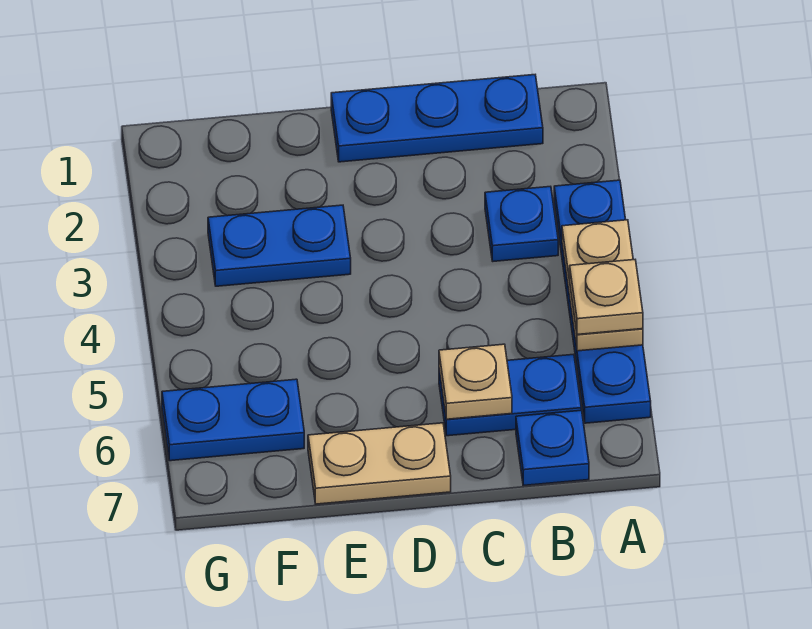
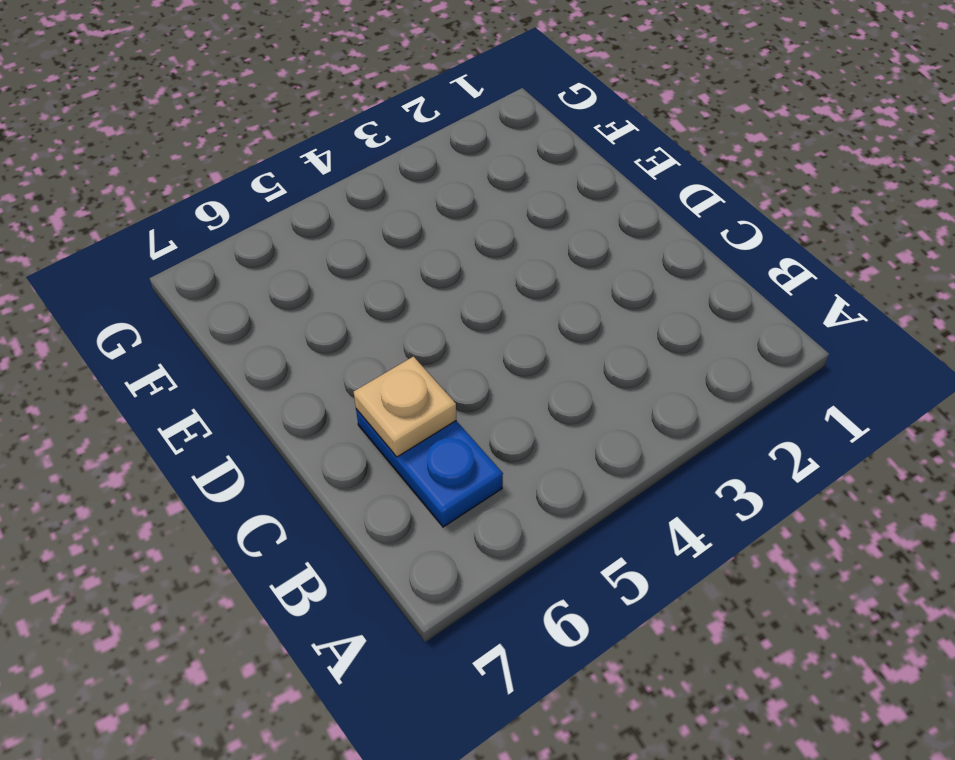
none -> blue 1x4 plate [554,180,651,423]
none -> blue 1x3 plate [331,75,543,162]

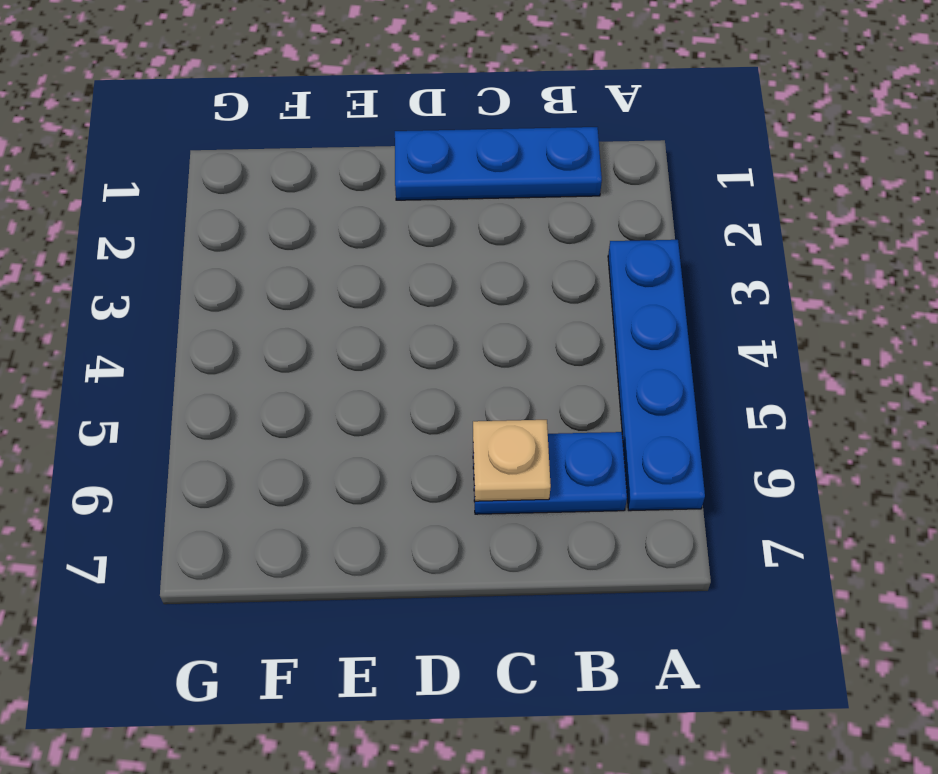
none -> blue 1x1 plate [485,186,558,261]
none -> blue 1x1 plate [516,410,589,485]

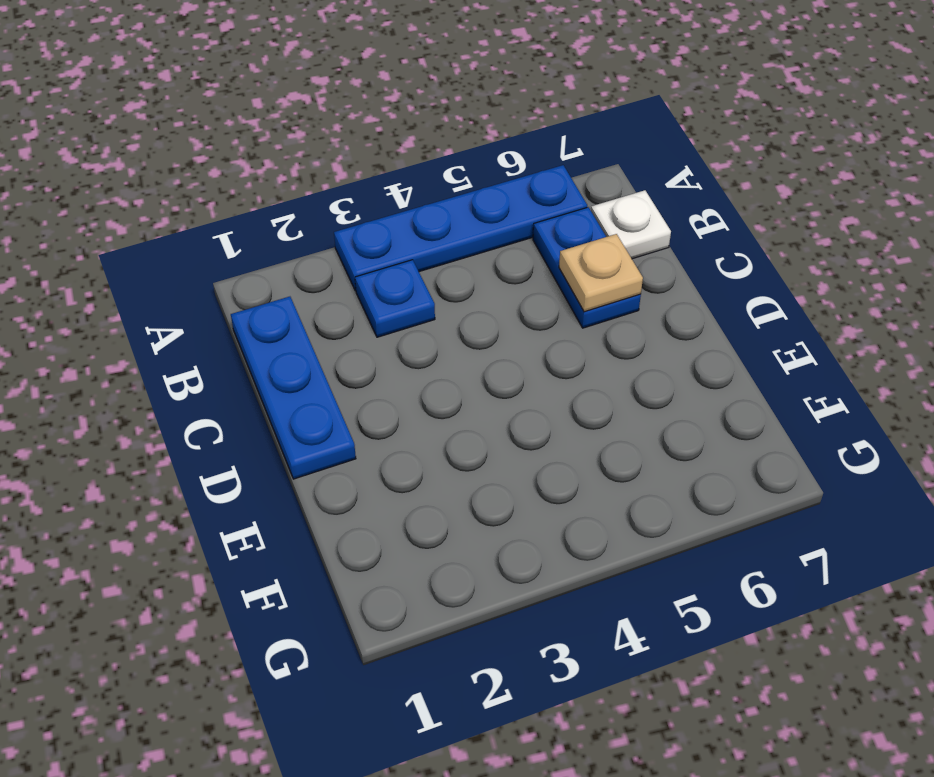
white 1x1 plate [591,190,671,259] -> blue 1x1 plate [516,410,589,485]
none -> tan 1x2 plate [308,423,451,504]
none -> blue 1x2 plate [208,205,351,286]

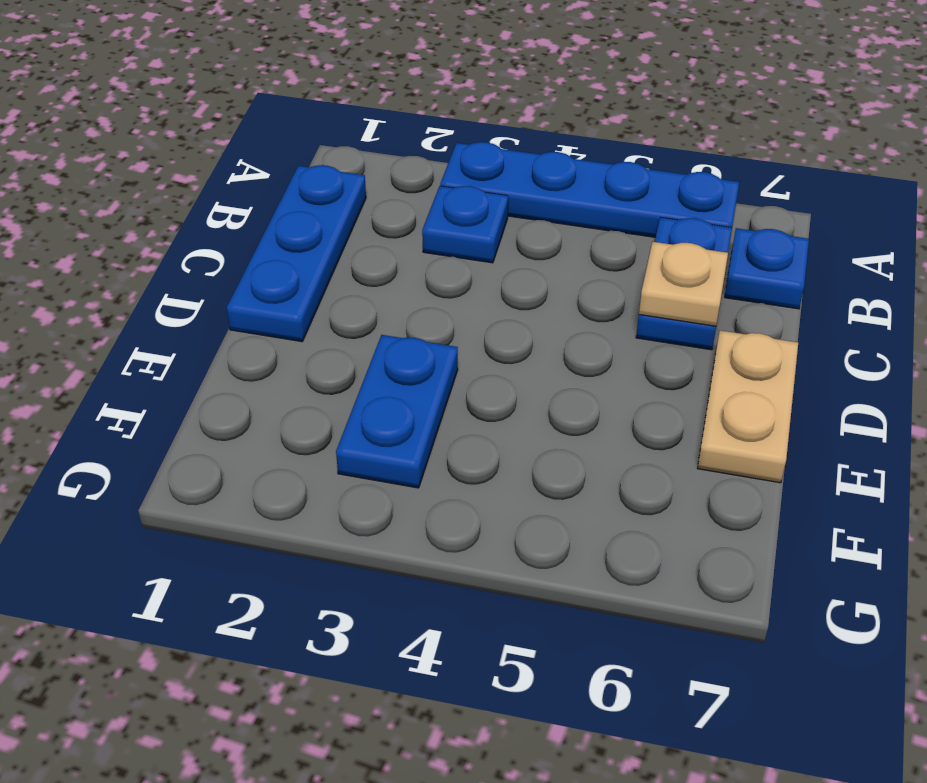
none -> blue 1x2 plate [162,379,304,461]
none -> tan 1x2 plate [562,220,643,351]

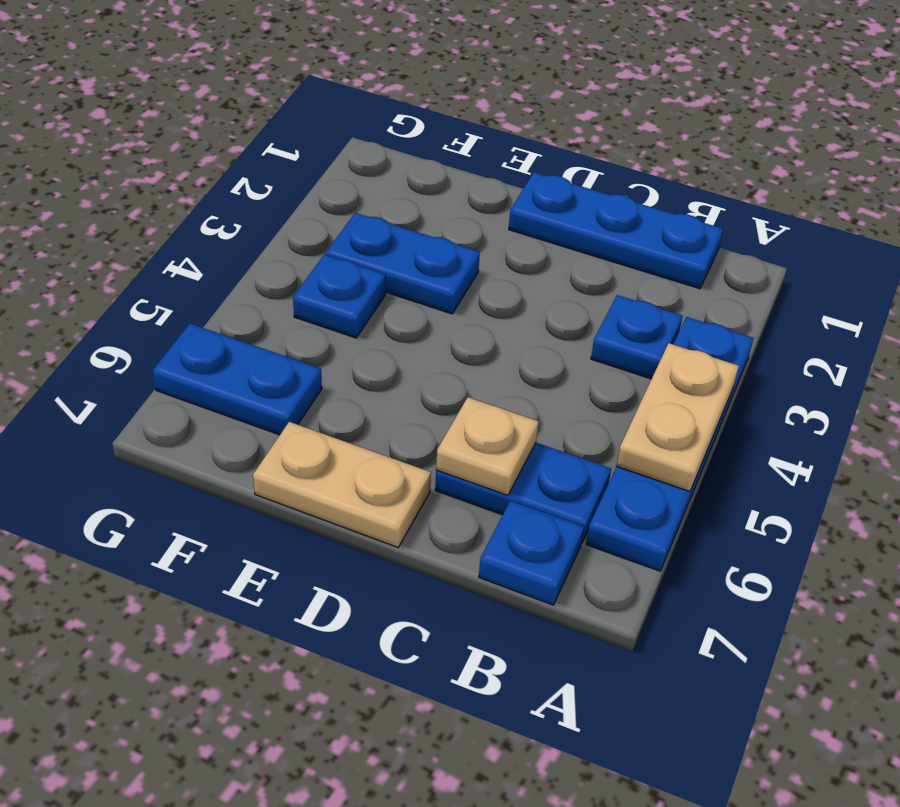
blue 1x1 plate [293,255,386,338] -> none
none -> tan 1x1 plate [570,260,643,335]

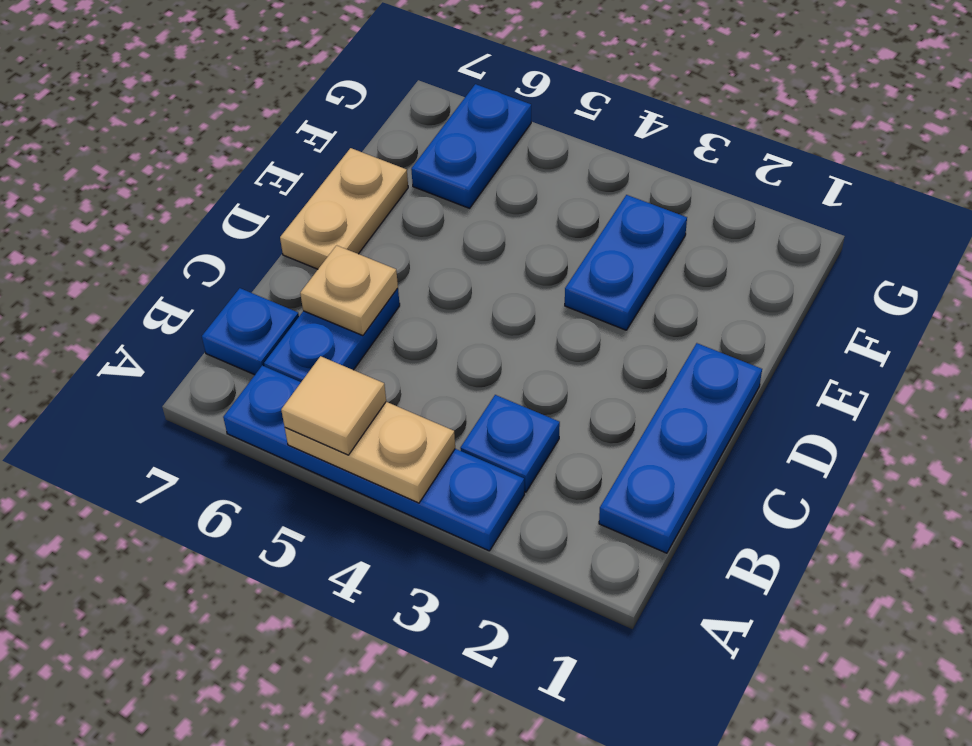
tan 1x1 tile [281,356,386,455] -> tan 1x1 plate [570,260,643,335]

